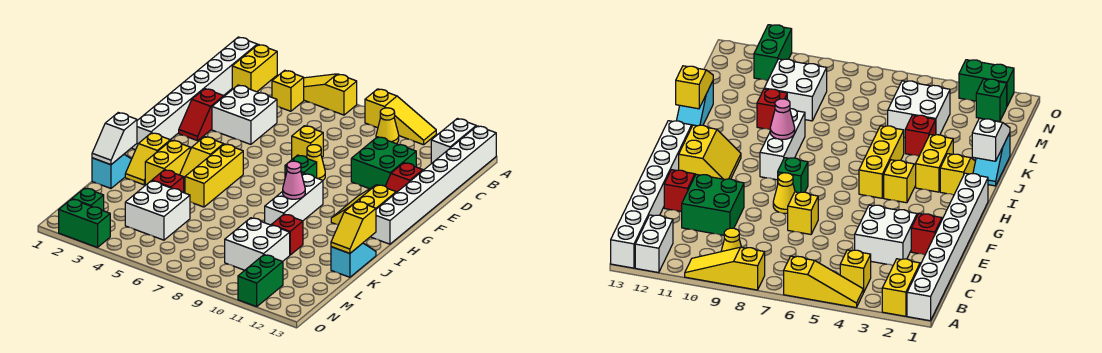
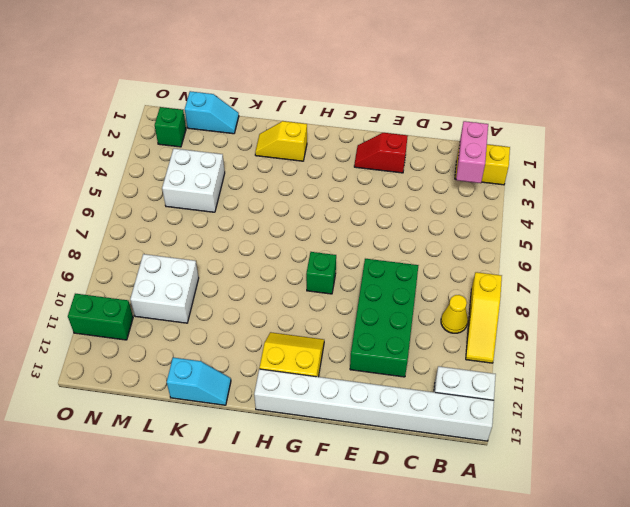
pink 1x2 brick [456,121,488,183] -> none
green 2x4 brick [350,259,419,377] -> green 2x2 brick [351,137,416,189]
cyan 1x2 slope [185,91,239,134] -> cyan 1x2 slope moved to [92,154,131,188]
none -> white 1x8 brick [132,37,257,150]
none -> yellow 1x3 slope [304,74,357,115]
none -> yellow 1x1 brick [272,70,304,111]
none -> white 2x2 brick [212,85,277,144]

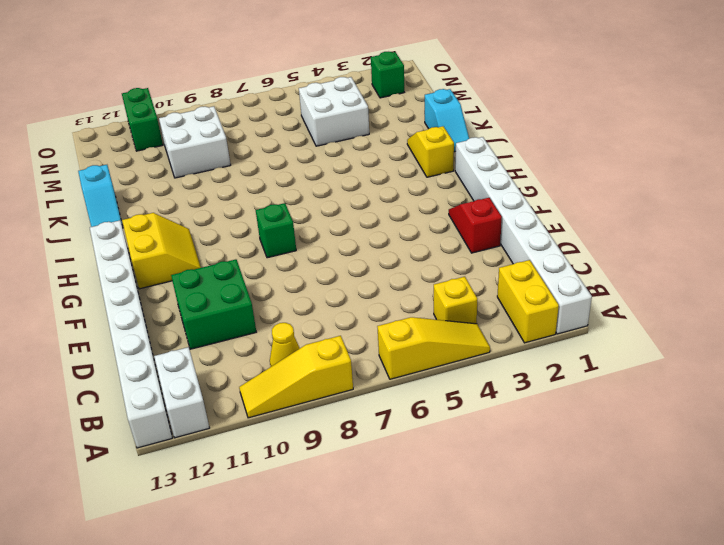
none -> white 2x2 brick [212,85,277,144]
none -> yellow 1x1 brick [292,126,323,159]
none -> red 1x2 slope [385,163,423,193]
none -> yellow 1x1 cone [307,145,325,180]

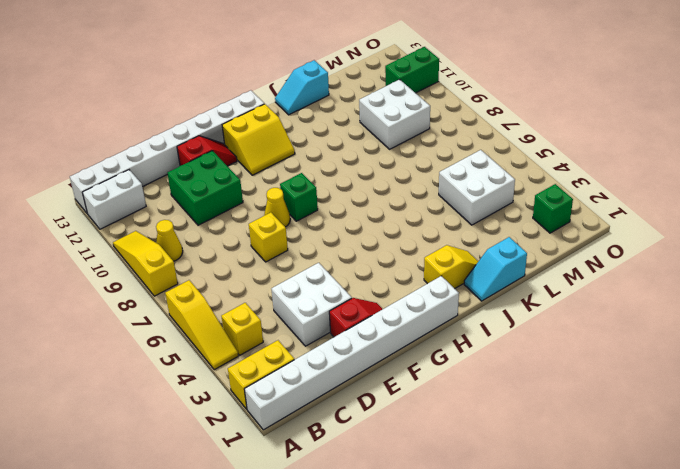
none -> yellow 1x2 slope [180,137,224,184]
none -> yellow 1x3 brick [185,144,243,207]
none -> white 1x3 brick [265,174,323,225]
none -> yellow 1x2 brick [145,140,190,185]

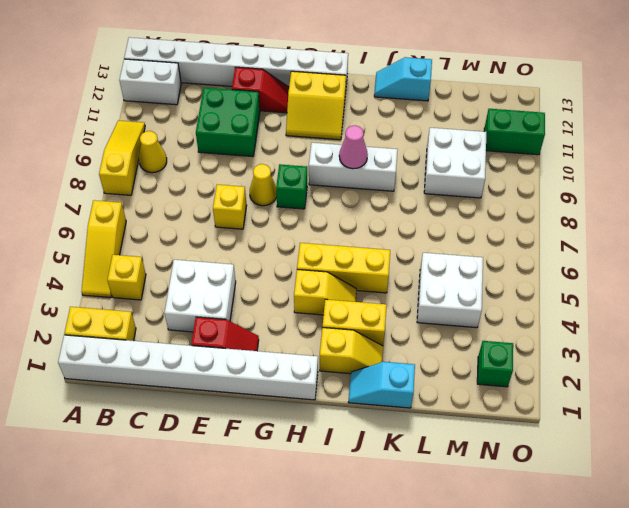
none -> red 1x1 brick [152,170,184,193]
none -> red 1x1 brick [272,214,303,255]
none -> green 1x2 brick [59,199,110,247]
none -> white 1x2 slope [92,113,137,165]

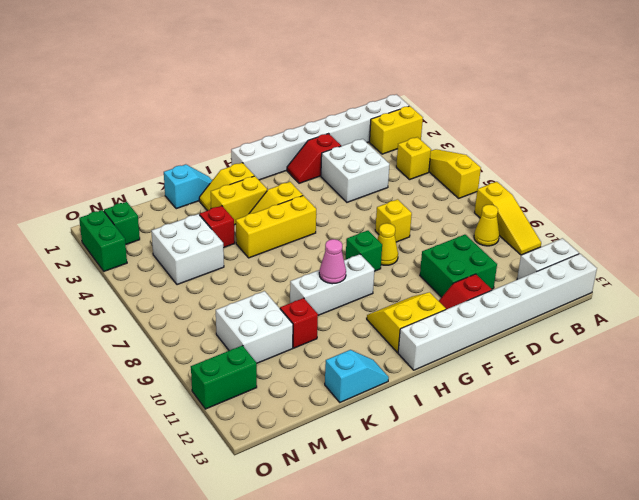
none -> white 1x2 slope [92,113,137,165]
none -> yellow 1x2 slope [331,201,376,253]

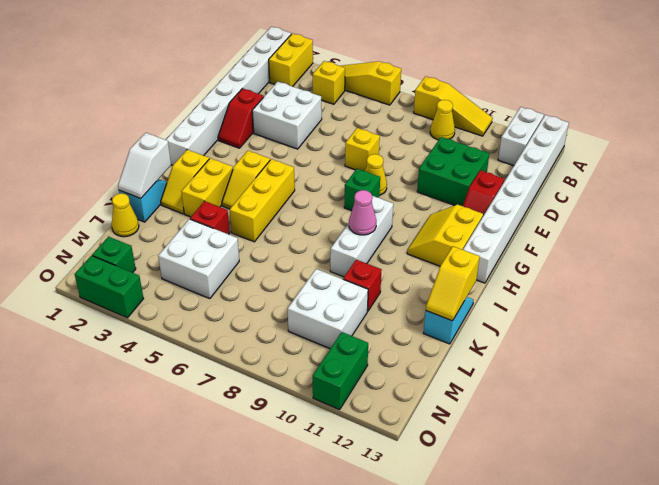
yellow 1x1 cone [112,193,139,237] -> none

